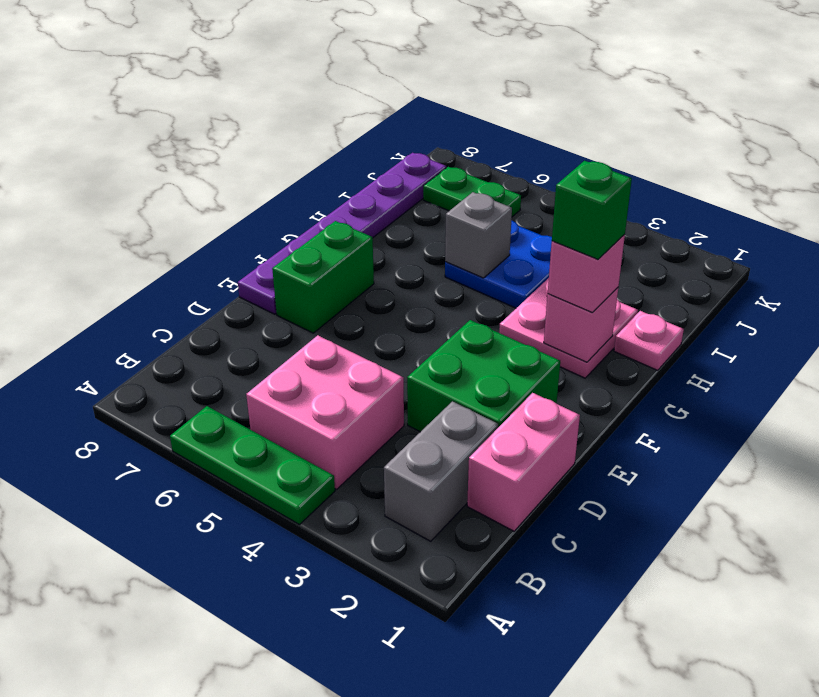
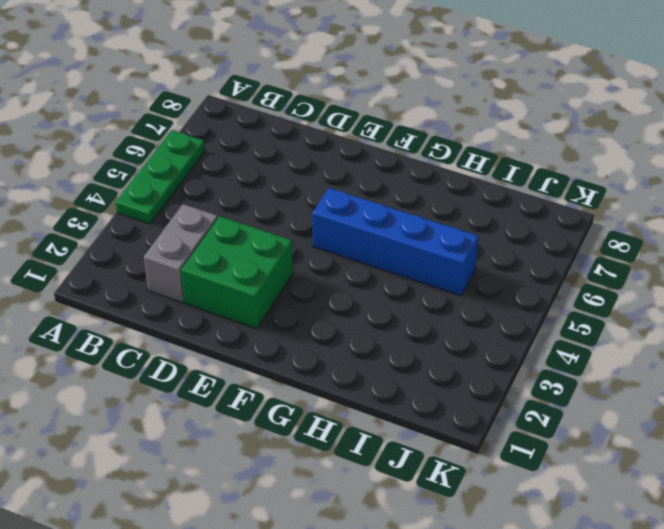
grey 1x2 brick [144,204,218,302] -> grey 1x2 brick turned to [384,401,498,541]
blue 1x4 brick [312,188,478,296] -> blue 2x2 plate [445,220,552,308]
none -> pink 2x2 brick [246,335,404,489]
none -> pink 1x2 brick [467,393,580,531]
none -> green 1x2 brick [272,221,374,333]

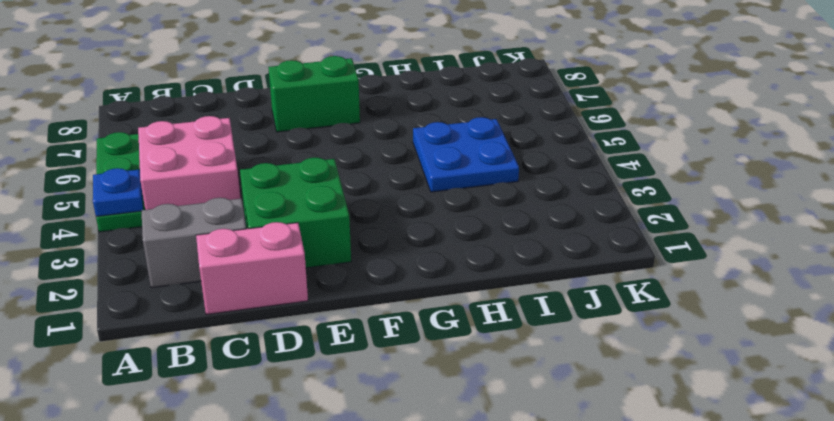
blue 1x1 plate [93,168,143,217] -> none
none -> purple 1x6 plate [238,153,446,314]
none -> pink 2x2 plate [499,278,638,378]
none -> pink 1x1 plate [614,311,684,370]

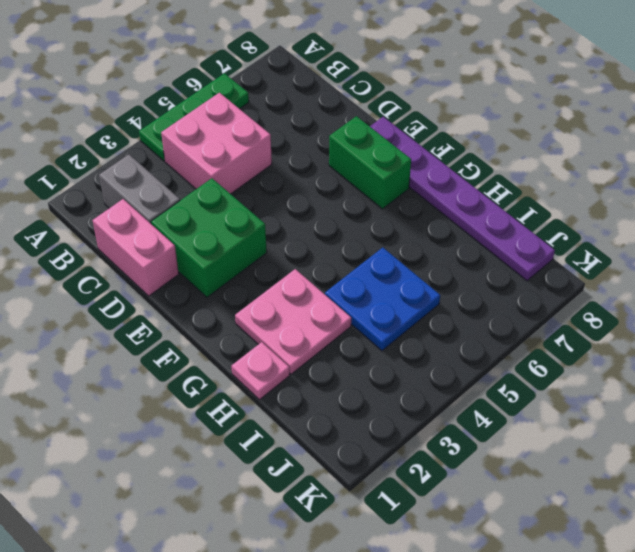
none -> green 1x2 plate [423,167,521,217]
none -> pink 1x1 brick [544,288,618,362]
none -> grey 1x1 brick [445,192,512,278]

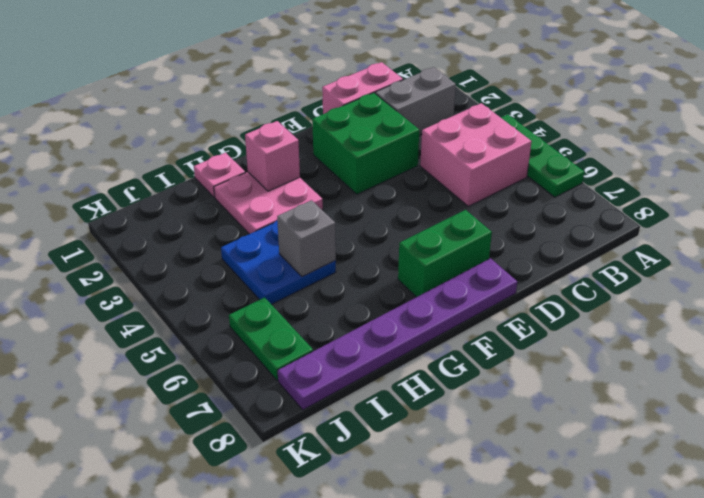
none -> pink 1x1 brick [548,234,625,313]
none -> green 1x1 brick [552,161,632,259]

